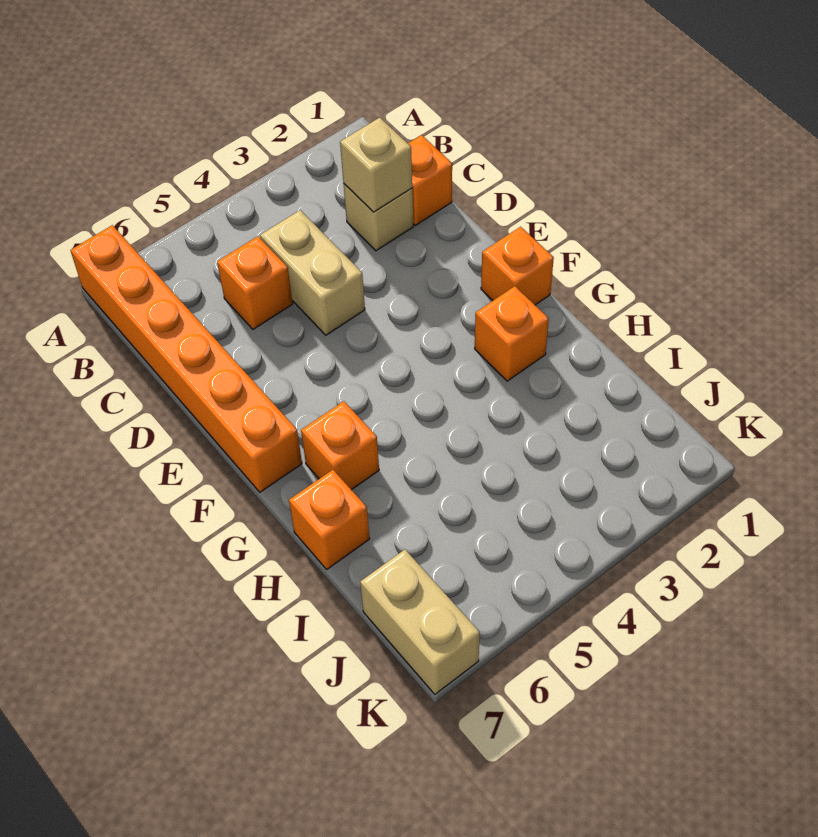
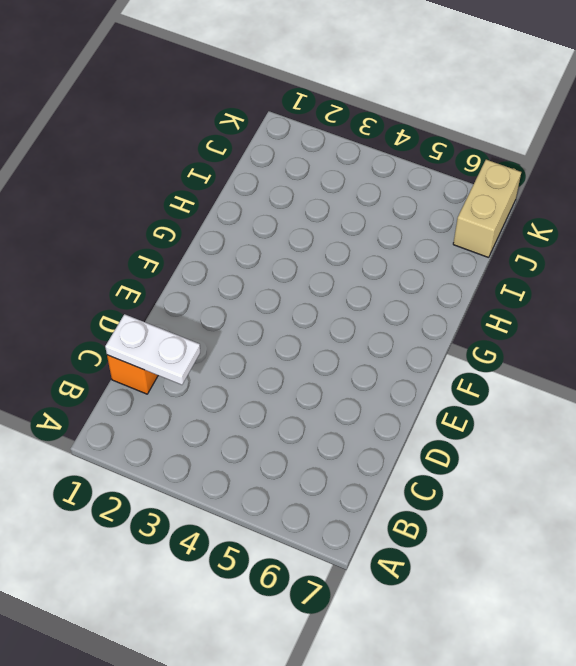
white 1x2 plate [105,314,200,385] -> tan 1x1 brick [340,118,412,212]
none -> orange 1x6 brick [71,225,302,492]
none -> tan 1x1 brick [344,184,413,251]

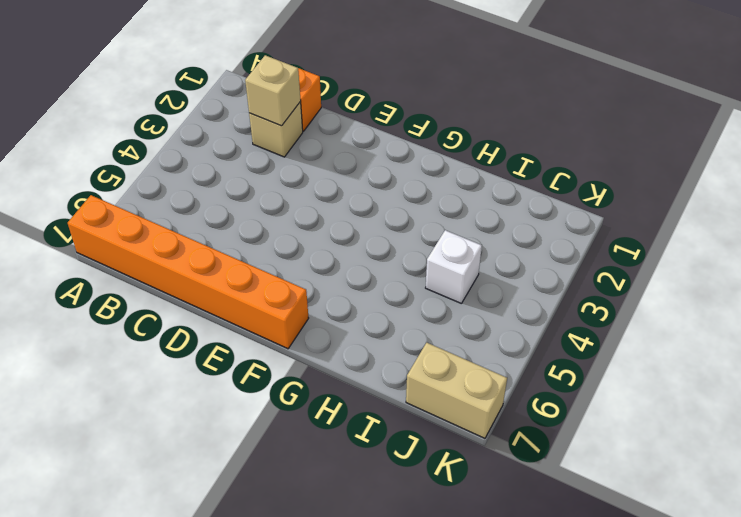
white 1x1 brick [426,230,482,304] -> none
none -> tan 1x2 brick [260,210,365,335]
none -> orange 1x1 brick [217,236,293,329]

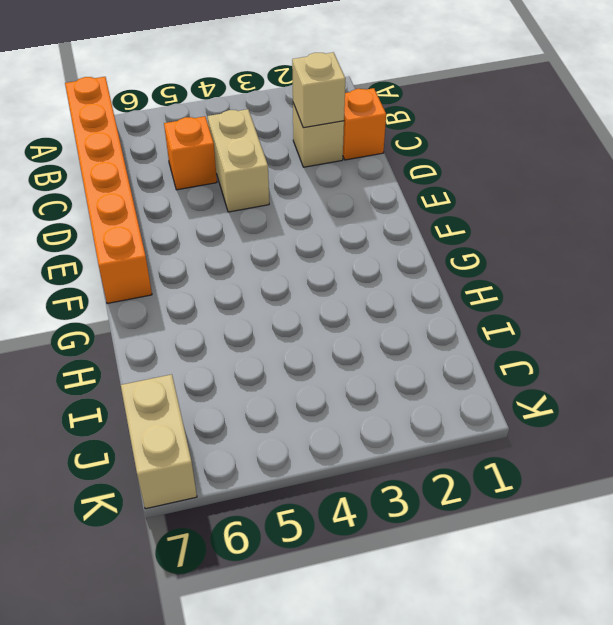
none -> orange 1x1 brick [481,227,554,305]
none -> orange 1x1 brick [475,286,549,381]

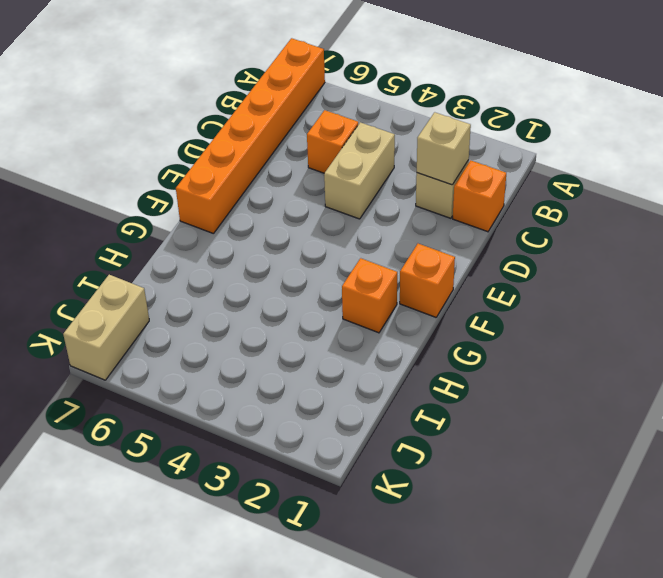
none -> orange 1x1 brick [301,401,379,490]
none -> orange 1x1 brick [289,470,370,569]

